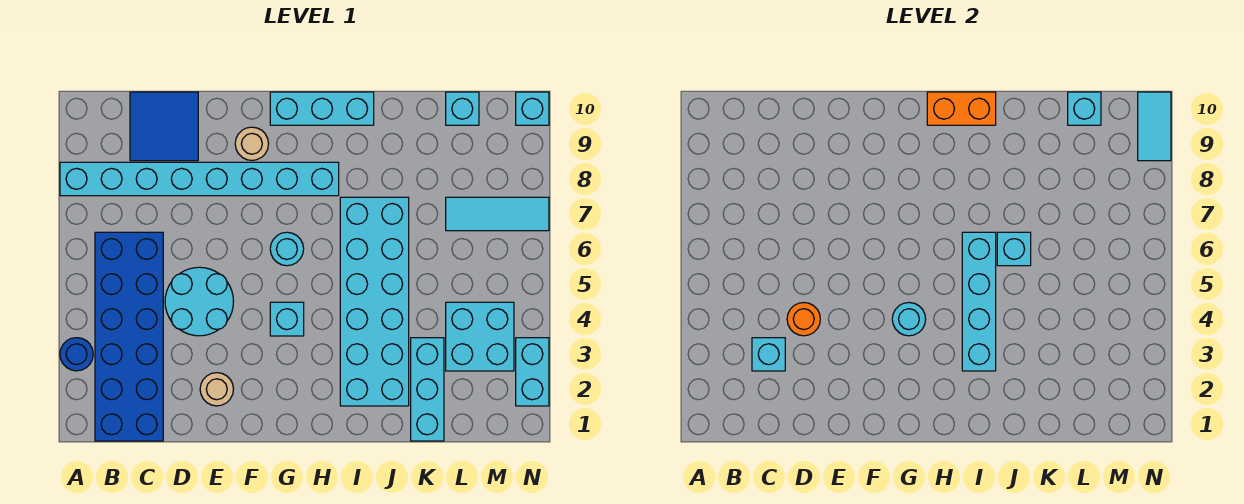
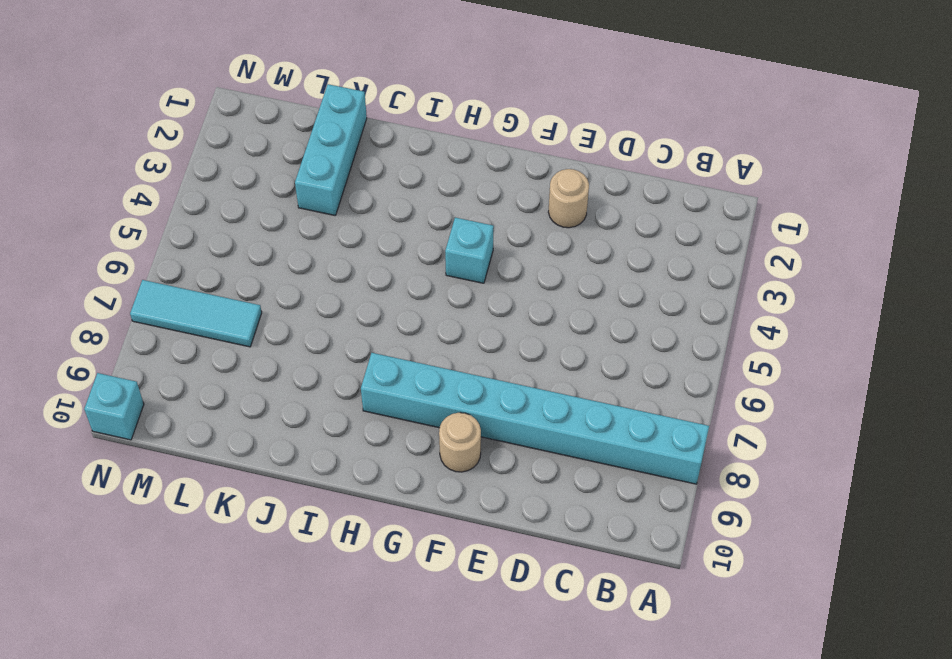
none -> blue 1x1 round brick [60,338,93,371]
none -> blue 2x6 brick [95,232,163,441]
none -> blue 2x2 tile [130,92,198,161]

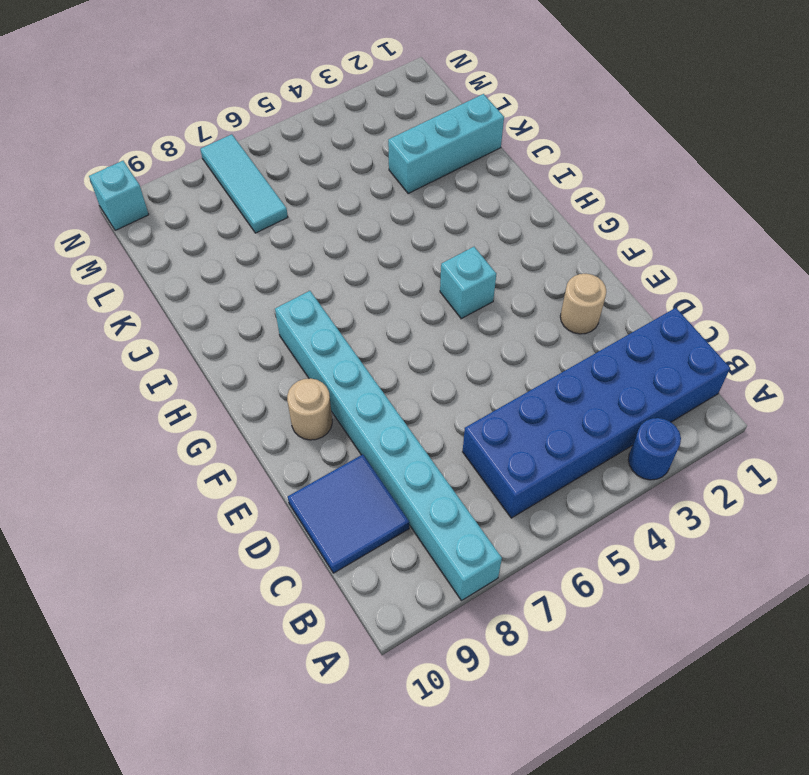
none -> cyan 2x2 round brick [165,267,234,336]
none -> cyan 1x1 round brick [270,232,304,266]
none -> cyan 1x3 brick [270,92,374,125]

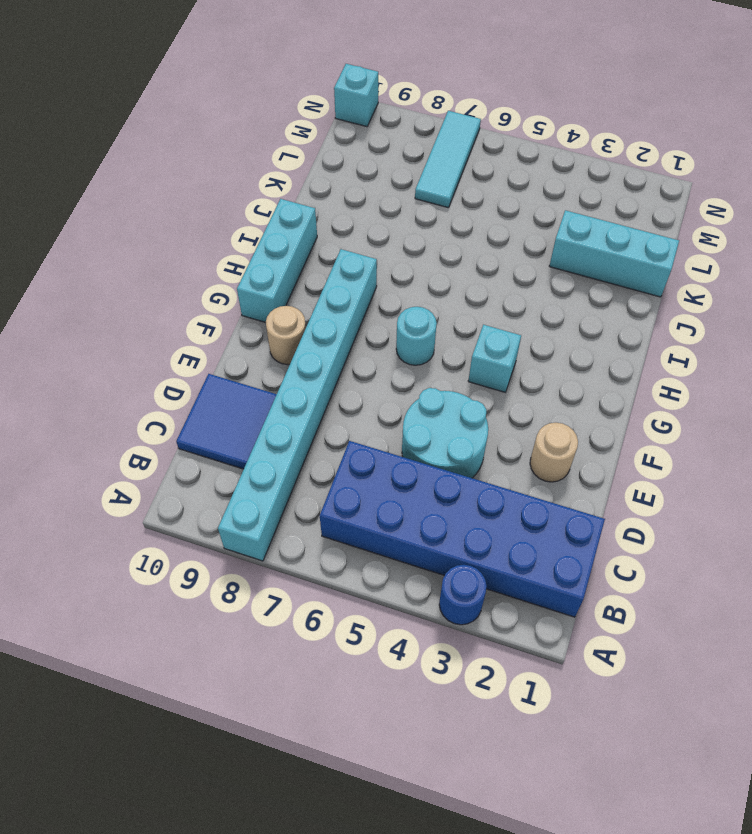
none -> cyan 2x6 brick [340,197,409,406]
none -> cyan 2x2 brick [446,302,514,371]
none -> cyan 1x1 brick [446,92,479,125]

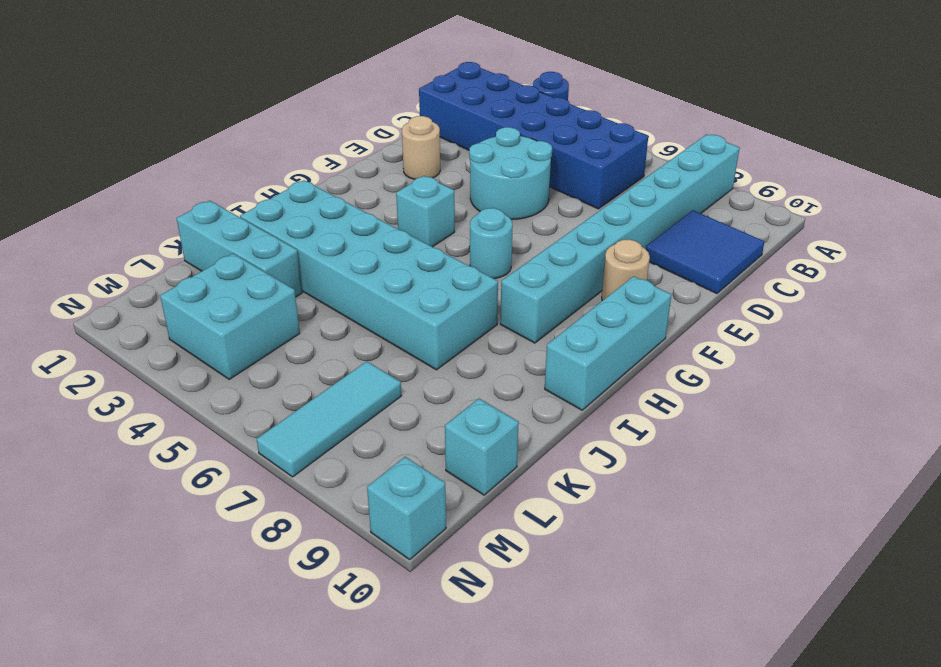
none -> cyan 1x2 brick [516,338,549,406]
none -> cyan 1x1 brick [752,338,785,371]
none -> orange 1x1 round brick [787,303,820,336]

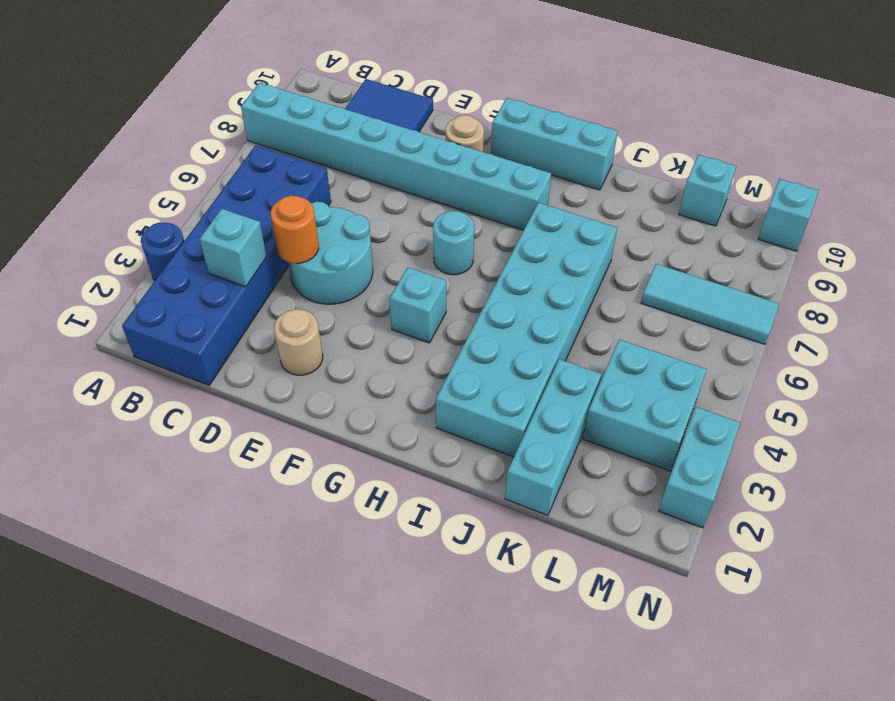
none -> cyan 1x1 round brick [892,303,926,336]
none -> orange 1x2 brick [927,92,996,125]
none -> cyan 1x4 brick [962,232,996,371]

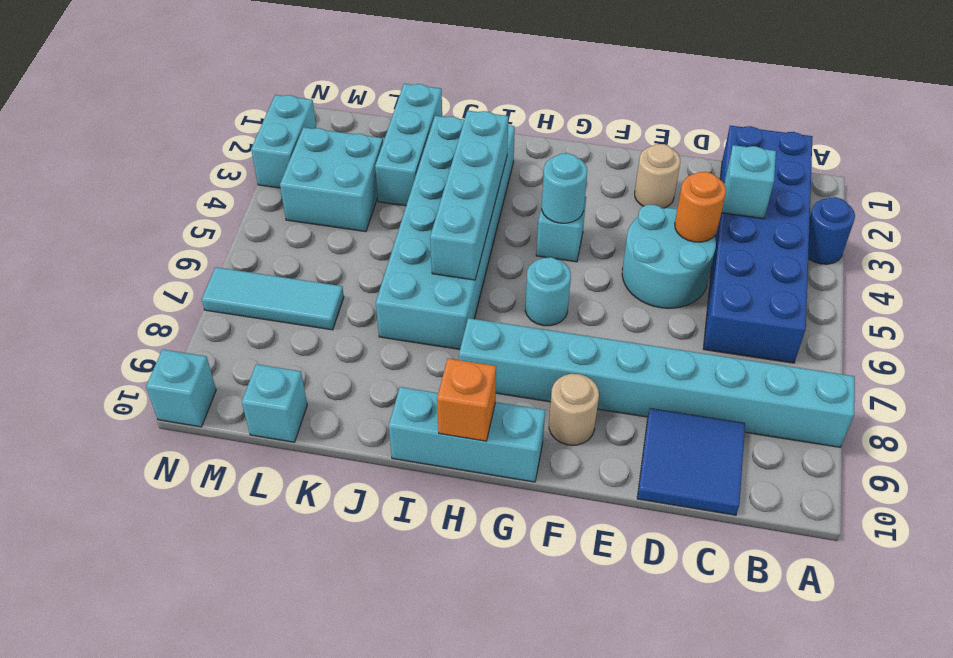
orange 1x1 brick [437,359,496,441] -> orange 1x2 brick [927,92,996,125]
none -> cyan 1x1 brick [997,232,1031,266]
none -> cyan 1x1 brick [1068,92,1101,125]
none -> cyan 1x2 tile [1138,92,1171,161]

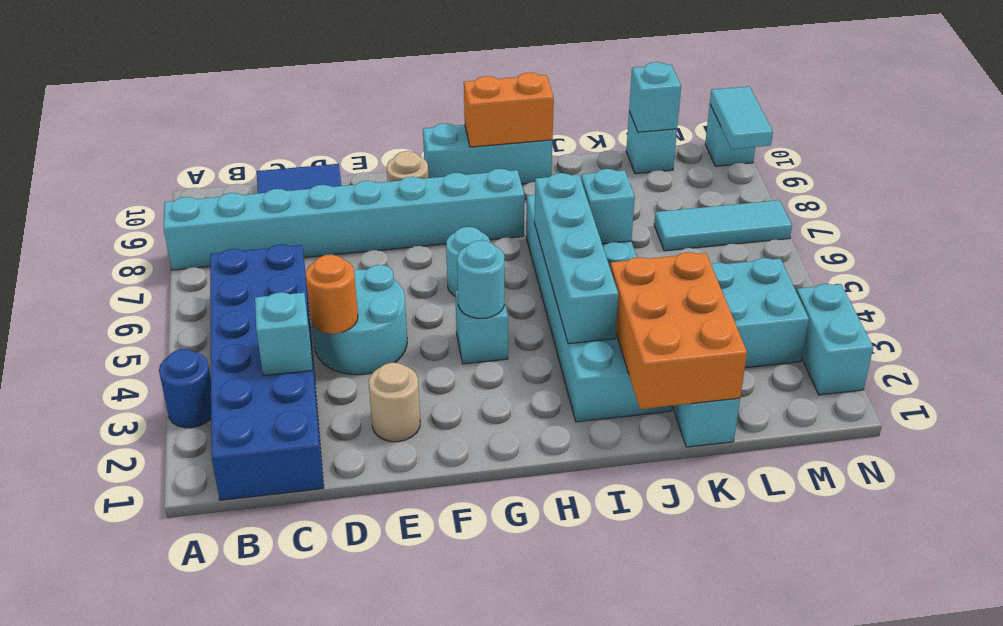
orange 2x3 brick [610,252,747,409] -> none

